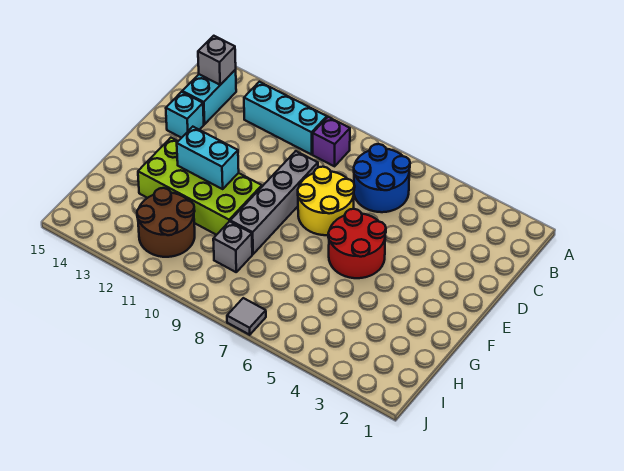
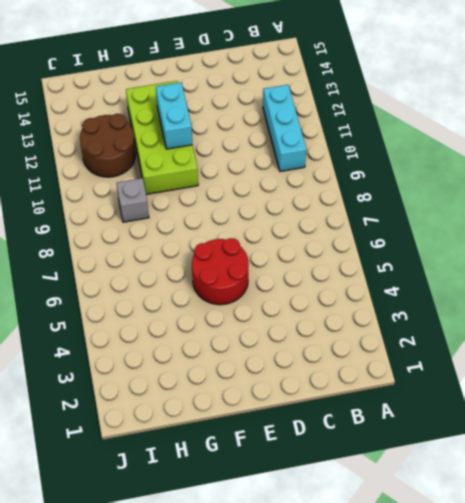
none -> blue 2x2 round brick [354,144,410,212]
none -> purple 1x1 brick [313,117,350,166]
none -> cyan 1x2 brick [182,70,236,124]

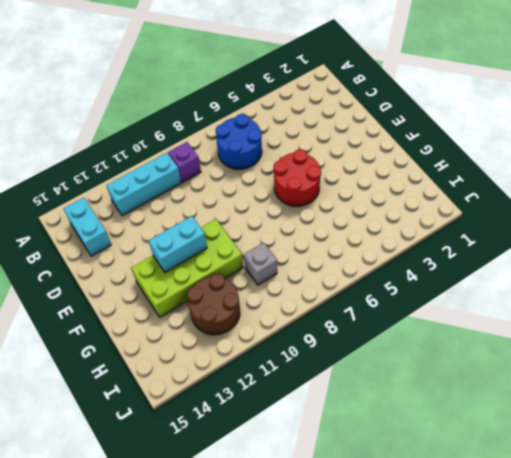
none -> yellow 2x2 round brick [298,167,355,235]
none -> grey 1x4 brick [230,151,318,254]
none -> cyan 1x1 brick [166,92,204,138]

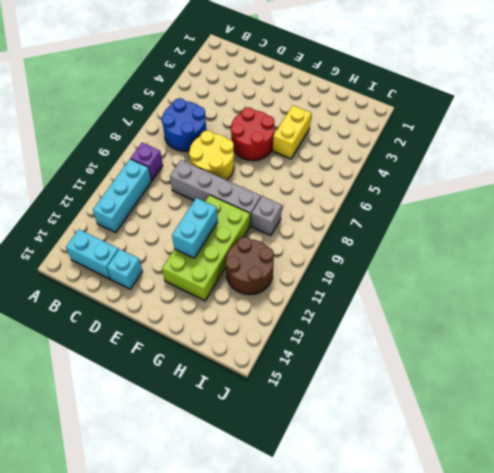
yellow 1x2 brick [273,105,311,159] -> none
none -> grey 1x1 tile [227,298,266,335]
none -> grey 1x1 brick [198,36,236,85]

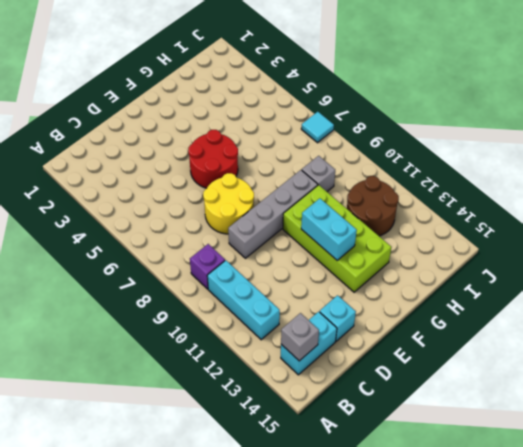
cyan 1x1 tile [301,112,334,143] -> grey 1x1 tile [227,298,266,335]
none -> blue 2x2 round brick [354,144,410,212]

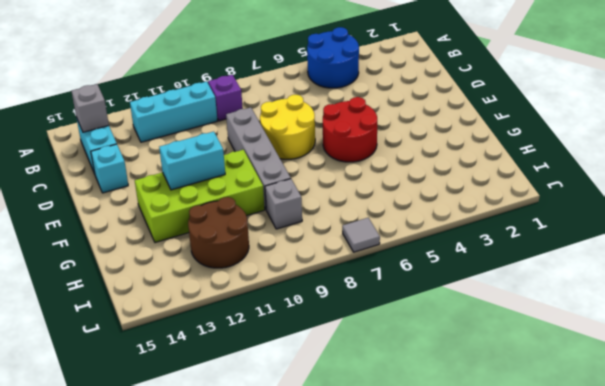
blue 2x2 round brick [307,27,359,88] -> blue 2x2 round brick moved to [354,144,410,212]

